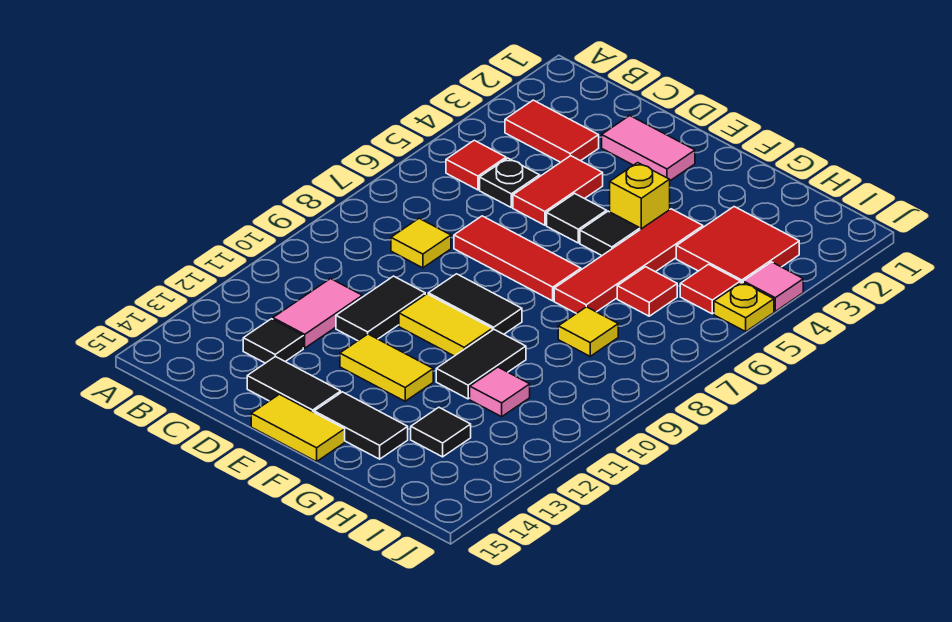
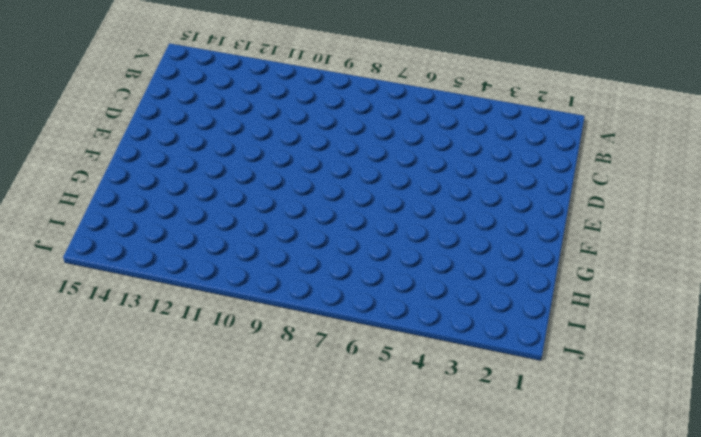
none -> red 1x2 tile [505,100,599,162]
none -> red 1x1 tile [446,140,506,190]
none -> black 1x1 plate [480,158,540,208]

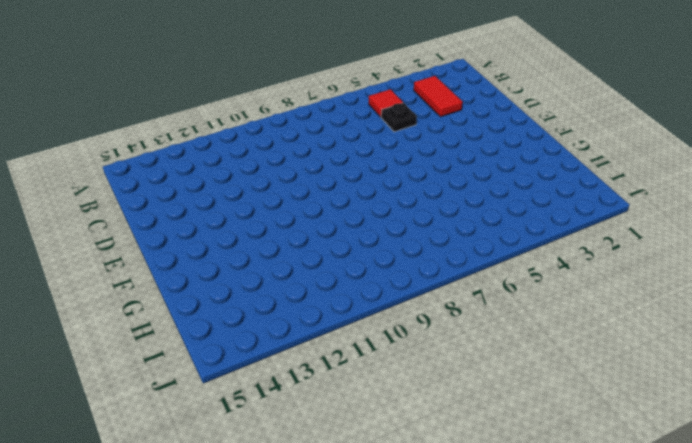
none -> yellow 1x1 tile [391,218,451,268]
none -> pink 1x2 tile [273,279,362,348]
none -> black 1x1 tile [243,319,303,363]

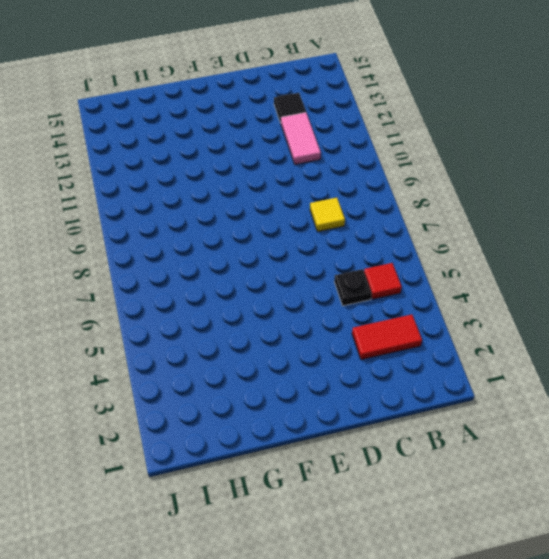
none -> pink 1x2 tile [602,116,695,181]
none -> red 1x2 tile [513,156,603,225]
none -> red 1x3 tile [454,216,581,301]

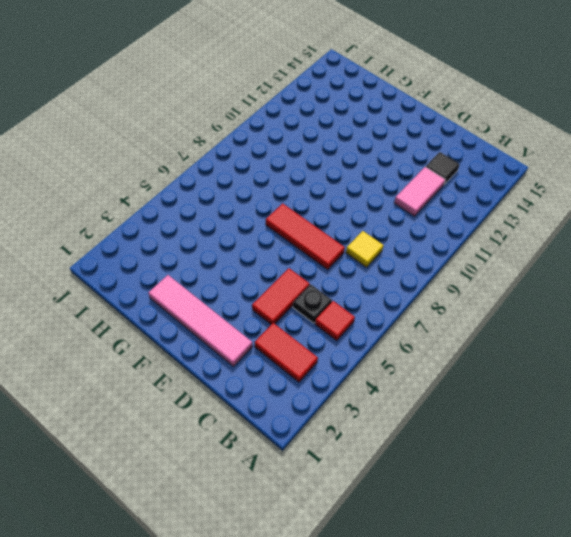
pink 1x4 tile [148,275,253,366] -> pink 1x2 tile [602,116,695,181]
none -> black 1x2 tile [336,276,425,341]
none -> black 1x2 tile [247,356,341,412]
none -> black 1x1 tile [547,193,607,243]

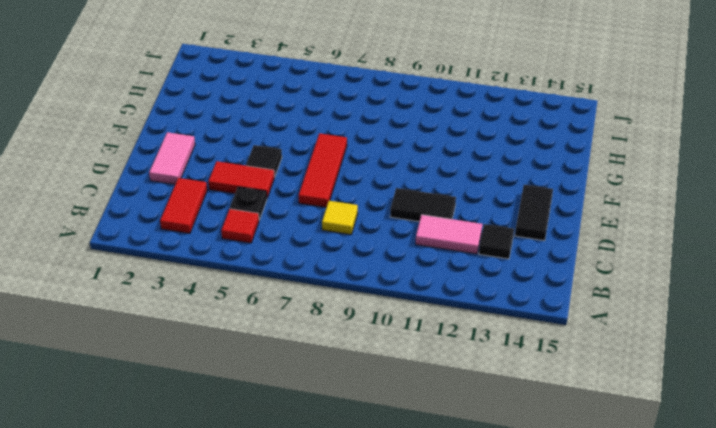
none -> black 1x2 tile [428,274,522,334]
none -> yellow 1x2 tile [399,294,492,356]
none -> yellow 1x2 tile [340,334,433,401]

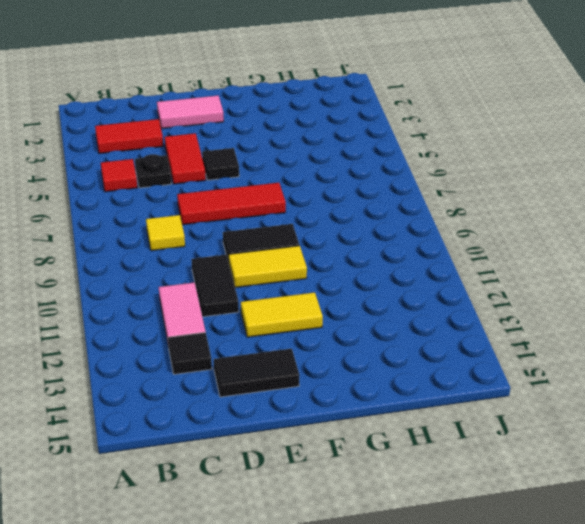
none -> yellow 1x2 tile [251,394,345,462]
none -> yellow 1x1 brick [610,163,670,230]
none -> black 1x1 tile [580,211,640,255]

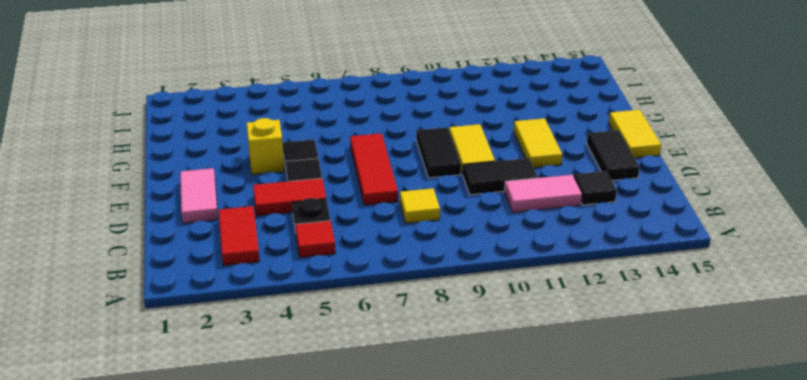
none -> black 1x2 tile [314,392,408,459]
none -> red 1x4 tile [554,209,703,314]
none -> black 1x2 tile [436,330,526,399]

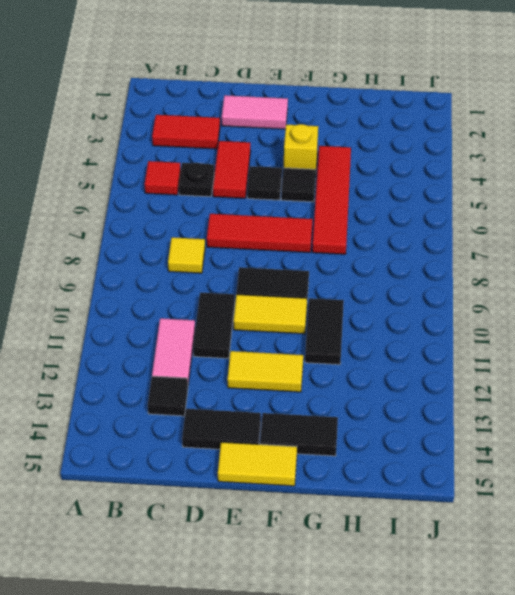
none -> red 2x2 tile [676,207,799,283]
none -> red 1x1 tile [617,267,677,316]
none -> yellow 1x1 tile [558,307,618,356]

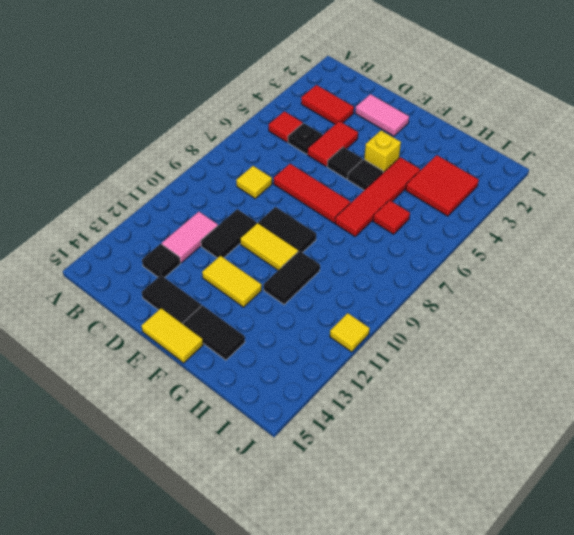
yellow 1x1 tile [330,313,370,352] -> yellow 1x1 tile moved to [558,307,618,356]
none -> pink 1x1 tile [470,367,530,417]
none -> black 1x1 tile [411,407,471,457]
none -> red 1x1 tile [680,264,740,314]

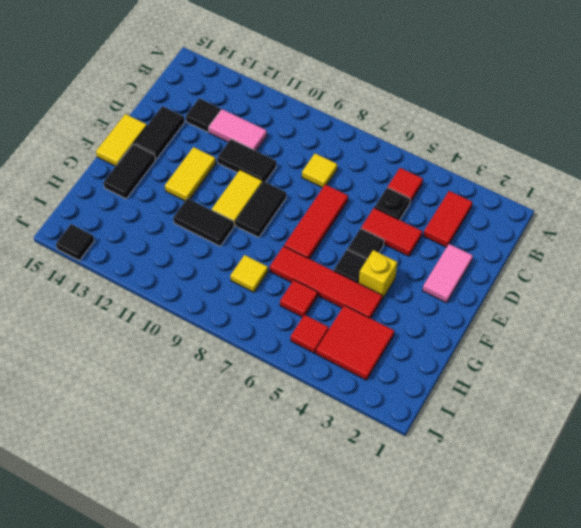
black 1x1 tile [56,224,94,261] -> black 1x1 tile moved to [411,407,471,457]
none -> pink 1x1 tile [470,367,530,417]
none -> pink 1x1 tile [743,262,803,311]
none -> yellow 1x1 plate [714,282,774,331]

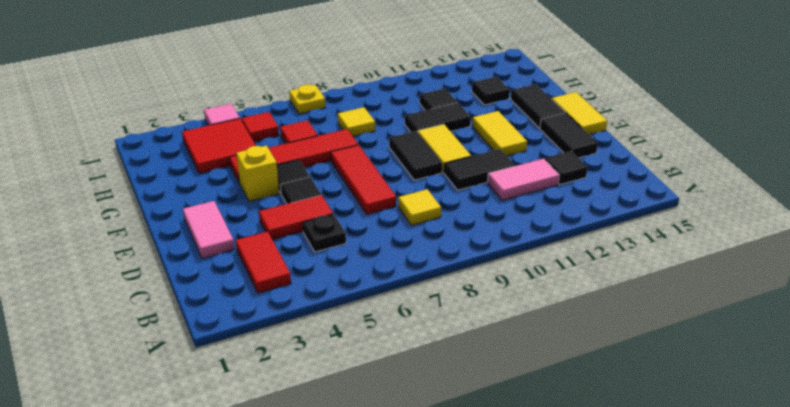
black 1x1 tile [420,89,457,110] -> pink 1x1 tile [470,367,530,417]
yellow 1x1 plate [289,85,326,114] -> yellow 1x1 plate moved to [714,282,774,331]
none -> red 1x1 tile [446,140,506,190]

